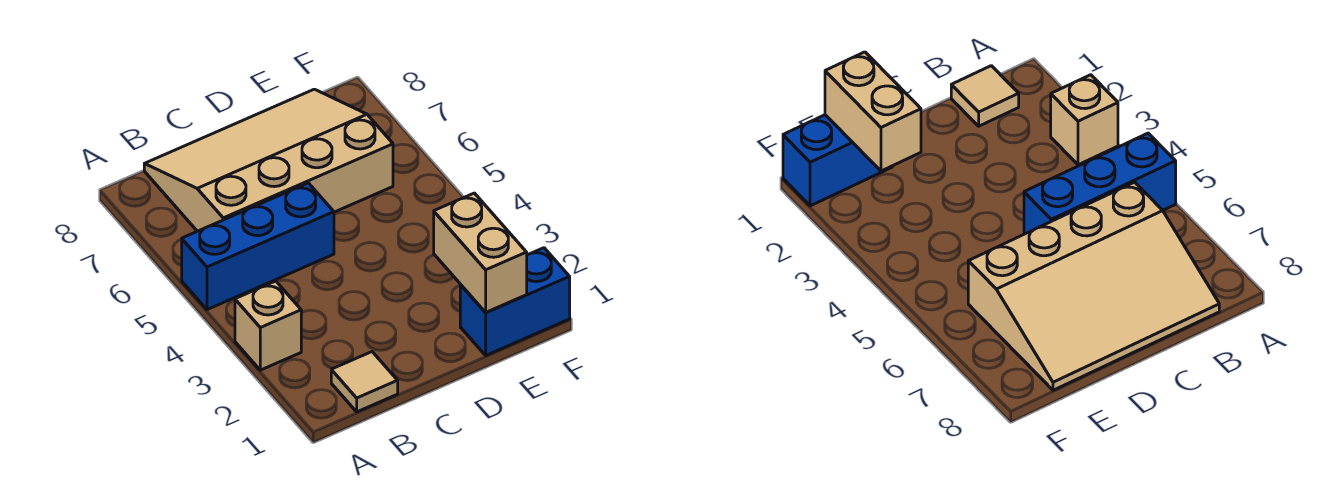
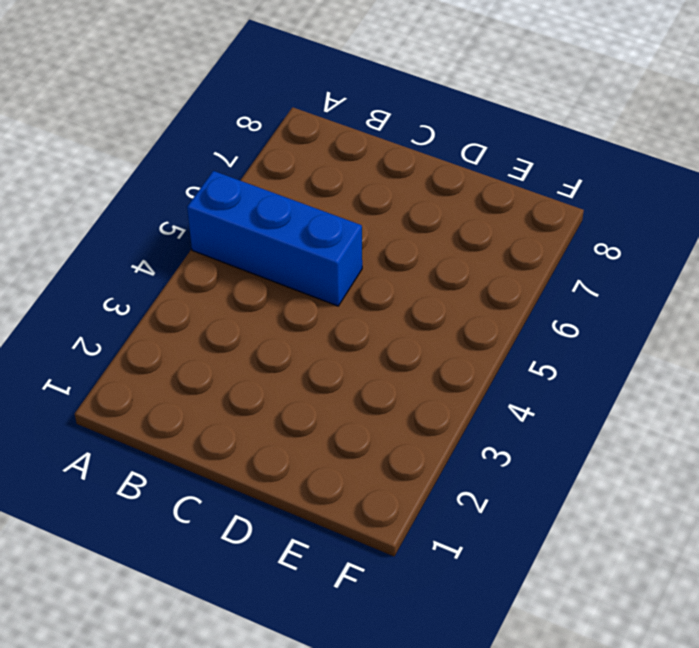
none -> tan 1x1 brick [235,281,301,370]
none -> tan 1x1 tile [331,352,398,412]

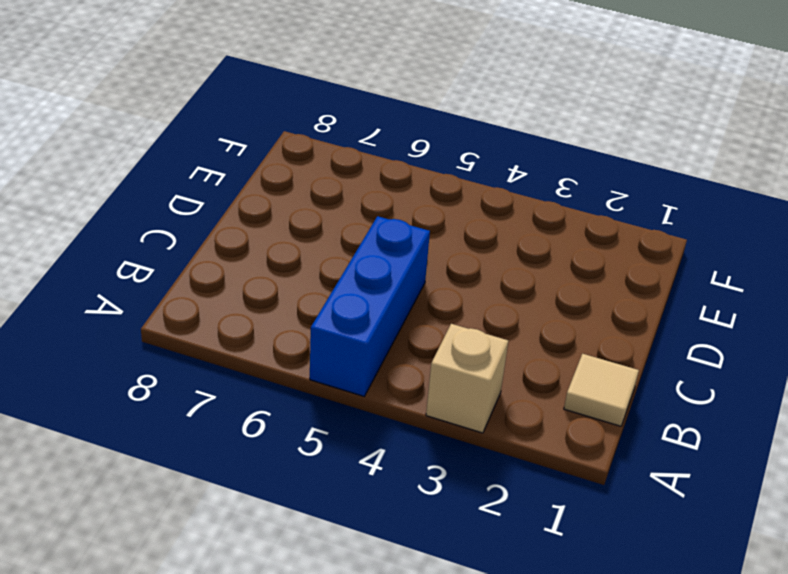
none -> tan 3x4 slope [144,89,393,231]
none -> blue 1x2 brick [460,248,570,355]

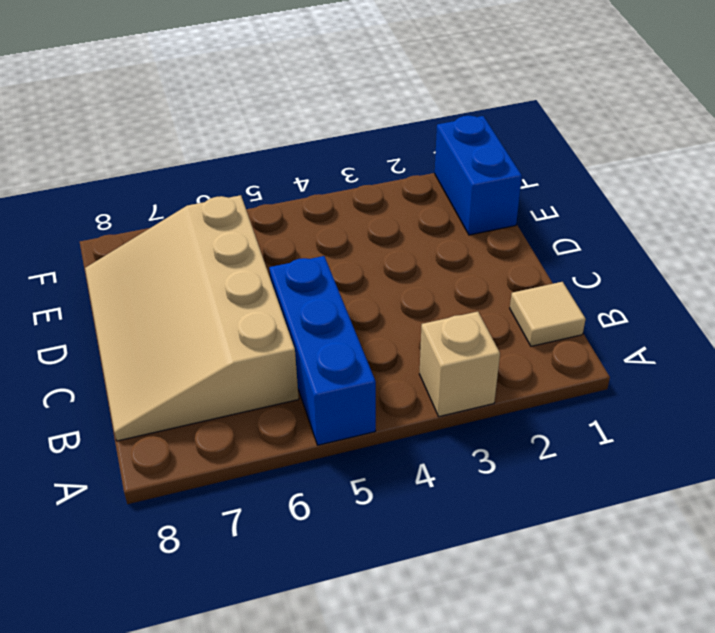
none -> tan 1x2 brick [434,193,527,312]

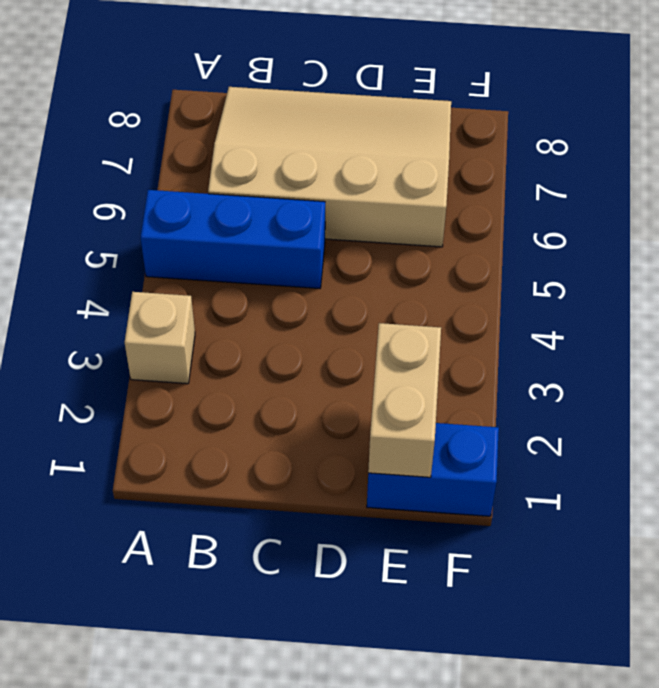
none -> tan 1x1 tile [331,352,398,412]

